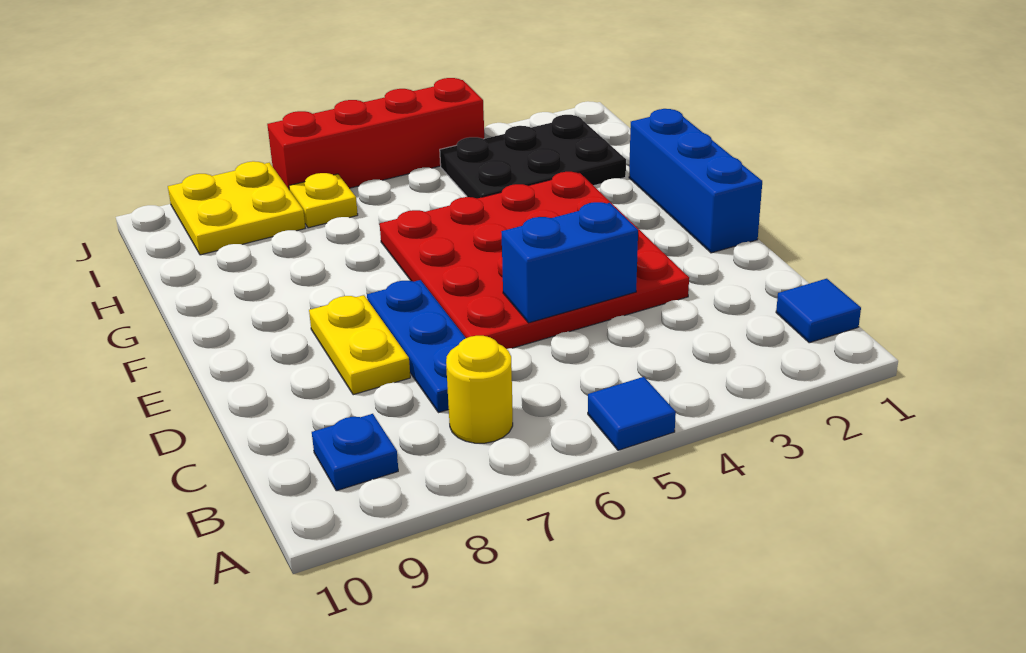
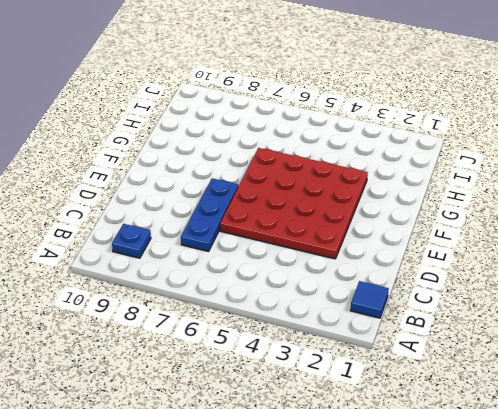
none -> blue 1x1 tile [588,377,676,450]
none -> yellow 1x1 round brick [446,336,513,443]
none -> yellow 1x2 plate [309,295,410,395]

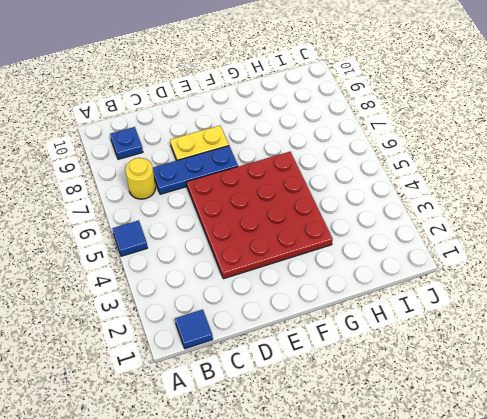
none -> blue 1x3 brick [629,109,762,253]
none -> black 2x3 plate [440,115,626,199]
none -> yellow 1x1 plate [289,173,358,228]

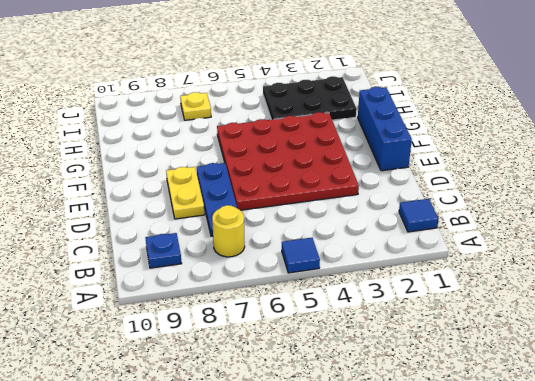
none -> yellow 2x2 plate [168,161,305,255]
none -> red 1x4 brick [267,78,484,189]
none -> blue 1x2 brick [501,202,638,323]

